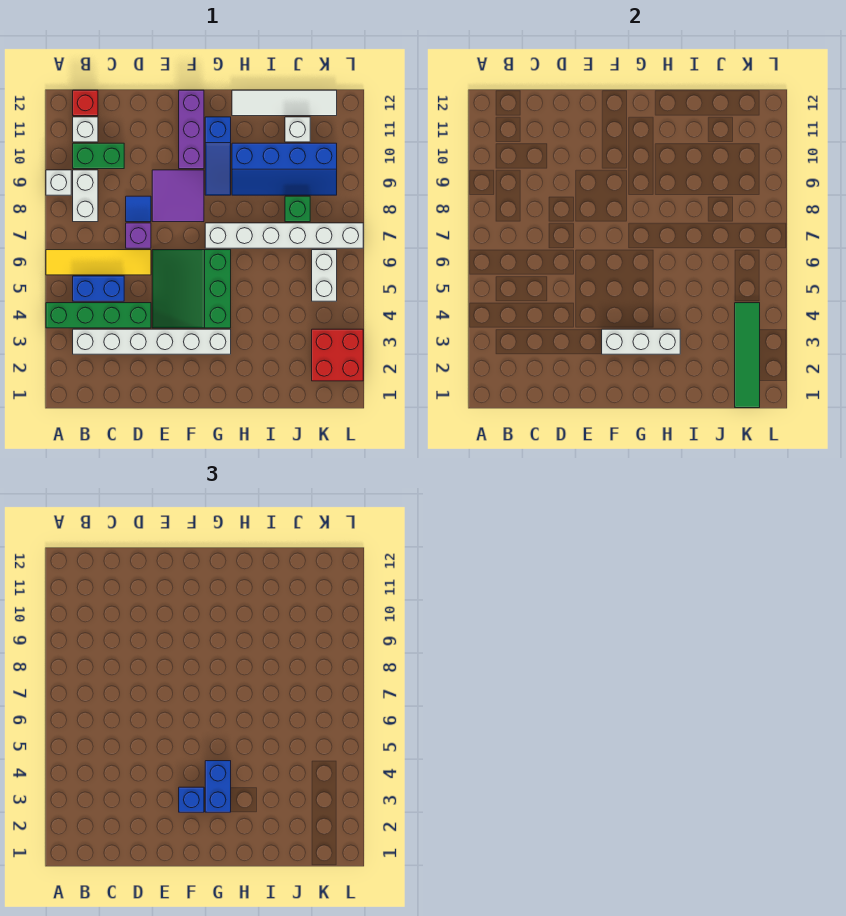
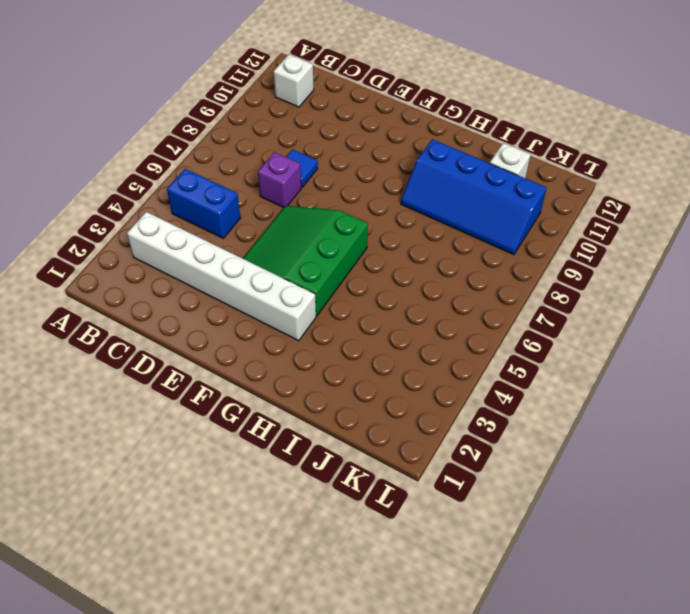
none -> green 1x4 brick [46,303,151,328]
none -> yellow 1x4 tile [46,250,151,275]
none -> white 1x1 brick [46,170,71,195]

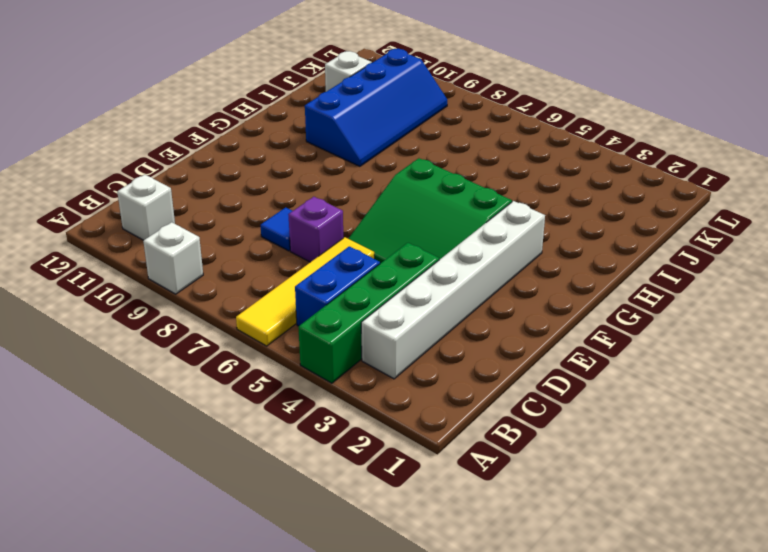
none -> white 1x2 brick [73,170,98,222]
none -> green 1x2 brick [73,143,124,169]
none -> red 1x1 brick [73,90,98,116]

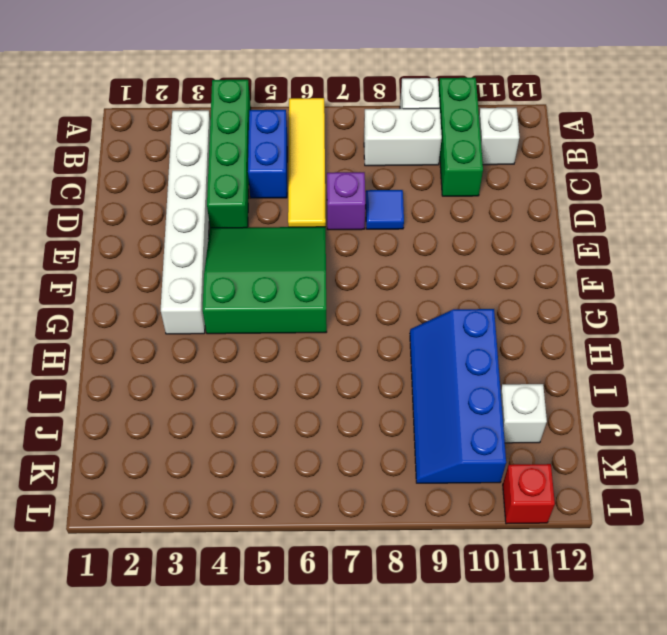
green 1x3 brick [439,78,483,196] -> green 1x2 brick [73,143,124,169]
red 1x1 brick [503,464,555,524] -> red 1x1 brick moved to [73,90,98,116]
none -> purple 2x2 tile [152,170,204,222]
none -> purple 1x3 brick [179,90,204,169]
none -> white 1x6 brick [205,223,363,248]

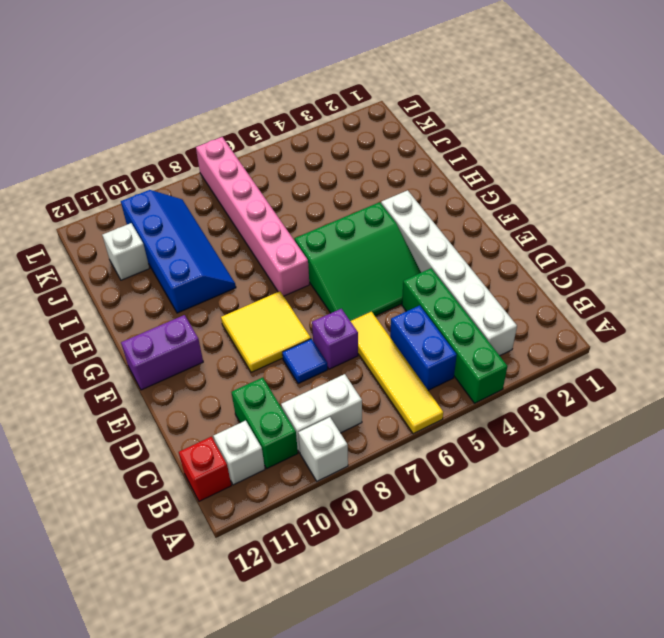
yellow 2x2 tile [221,291,311,372] -> purple 2x2 tile [152,170,204,222]
purple 1x2 brick [121,315,203,390] -> purple 1x3 brick [179,90,204,169]
pink 1x6 brick [196,137,309,296] -> white 1x6 brick [205,223,363,248]
none -> blue 1x3 slope [205,117,231,195]
none -> white 1x4 tile [232,90,337,116]
none -> green 1x1 brick [285,196,310,222]

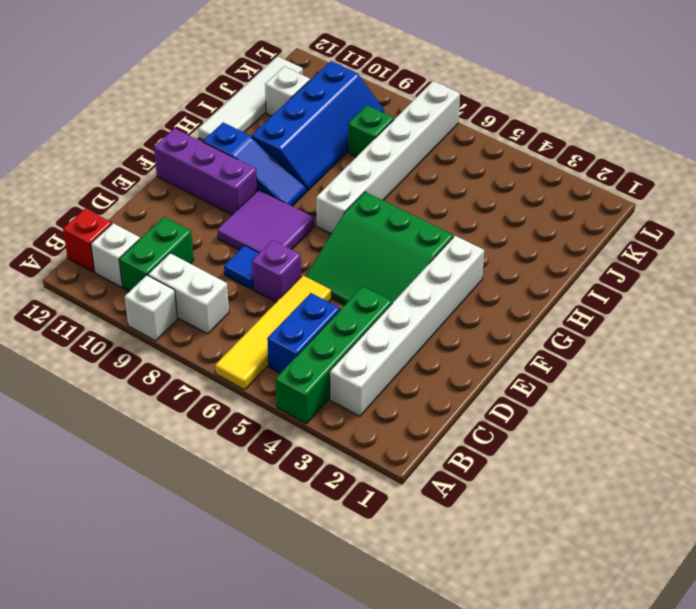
none -> red 2x2 brick [312,329,363,381]
none -> white 1x2 brick [312,250,337,301]
none -> white 1x3 brick [602,329,680,354]

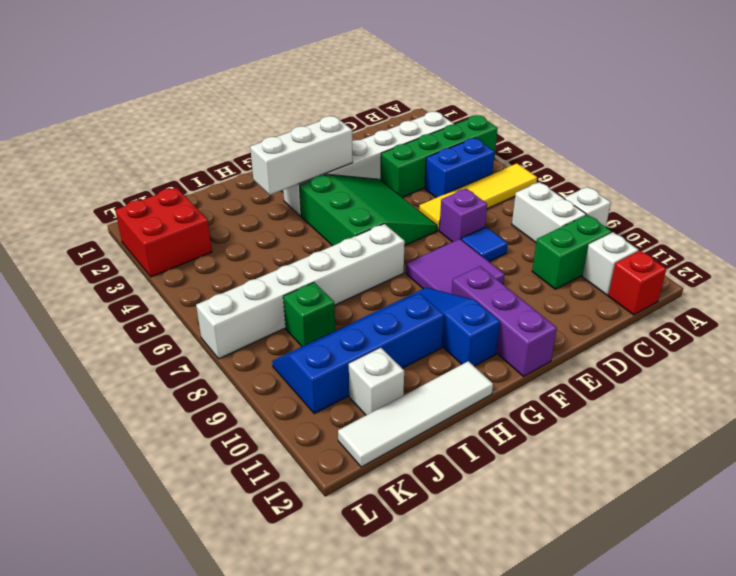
none -> white 1x2 brick [312,250,337,301]
none -> green 1x4 tile [735,303,760,408]
none -> blue 1x1 brick [179,787,204,812]

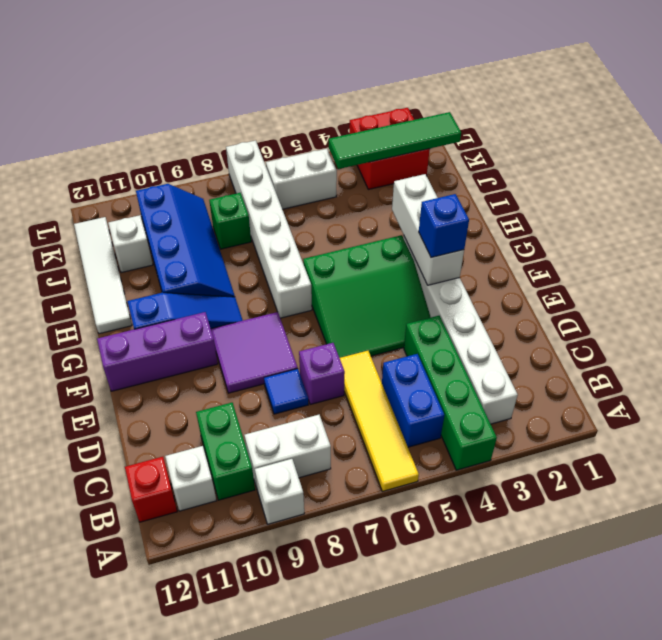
none -> blue 1x2 brick [205,761,231,812]

